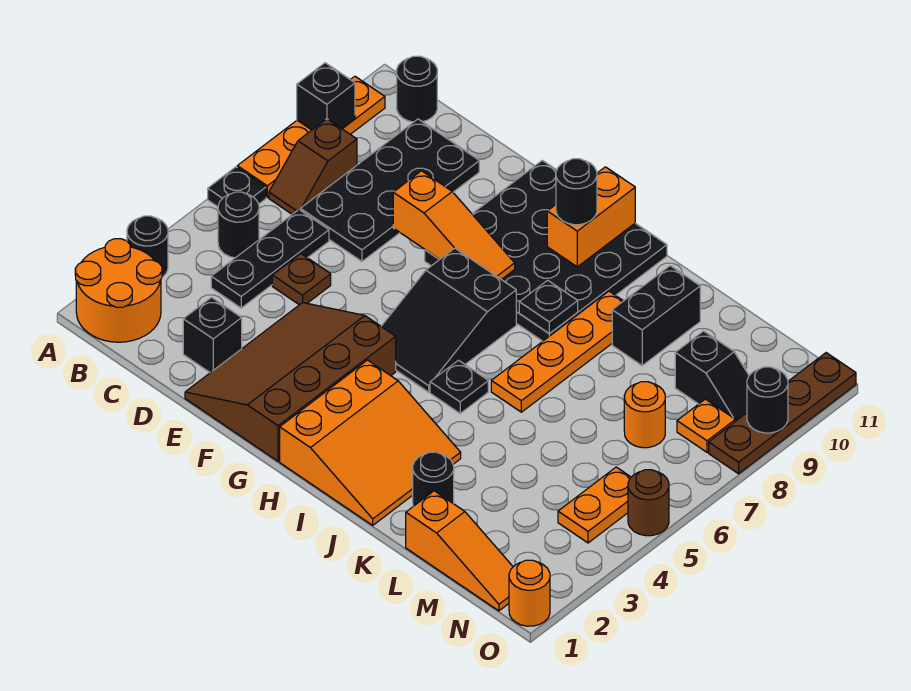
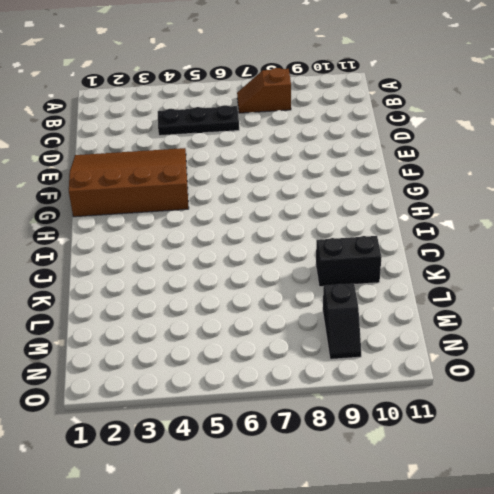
none -> orange 2x2 round brick [75,239,162,342]
none -> black 1x1 round brick [127,216,168,278]
none -> black 1x1 plate [208,167,266,207]
none -> orange 1x4 plate [237,76,385,197]

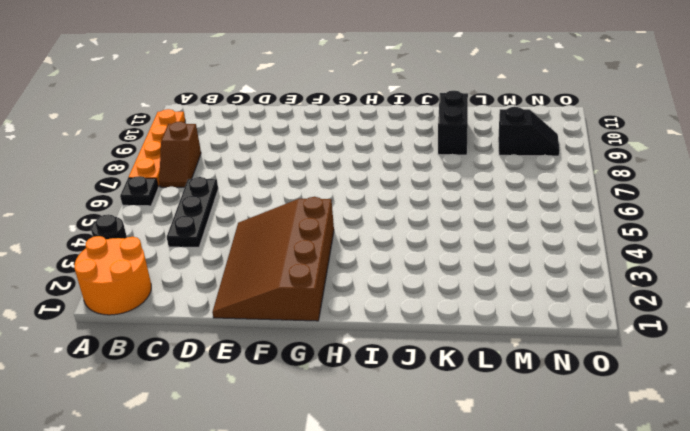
none -> black 1x1 round brick [218,192,259,258]
none -> black 1x1 round brick [397,56,437,122]
none -> black 2x4 plate [300,119,479,261]
none -> black 1x1 brick [183,297,242,373]

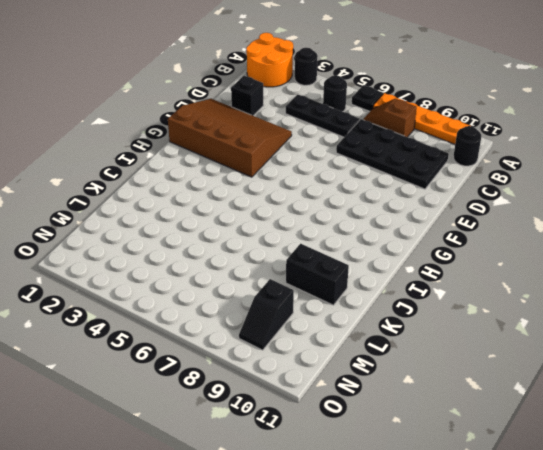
none -> brown 1x1 plate [272,254,331,305]
none -> black 4x4 plate [425,160,667,341]
none -> black 2x3 slope [381,248,516,392]
none -> orange 3x3 slope [280,360,461,525]

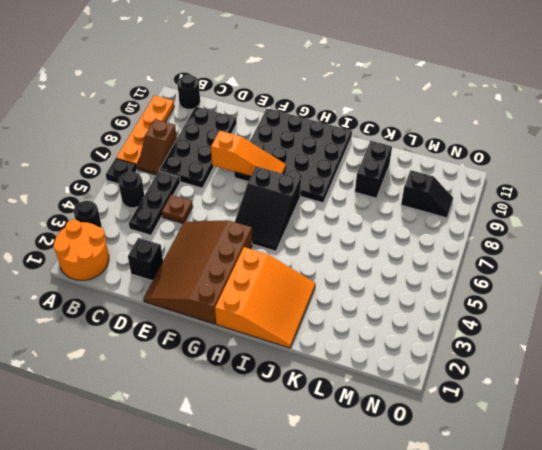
none -> black 1x1 plate [430,360,488,413]
none -> orange 1x4 plate [491,291,623,412]
none -> black 1x1 round brick [413,452,454,506]
none -> orange 1x3 slope [406,491,513,611]

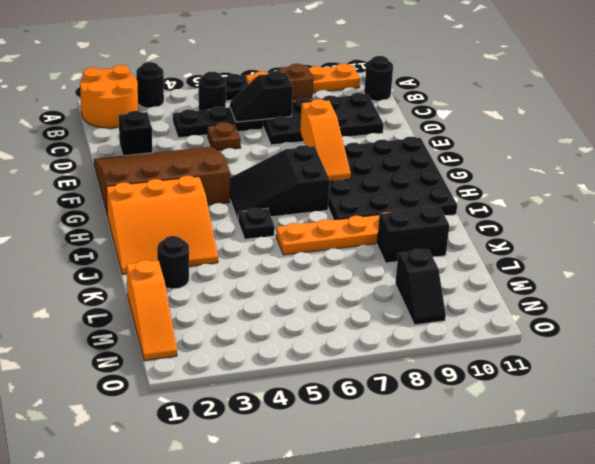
black 1x2 slope [230,71,293,122] -> none
none -> orange 1x1 round brick [624,382,665,448]
none -> orange 1x2 plate [558,467,631,543]
none -> orange 1x1 plate [677,399,735,452]
none -> orange 1x1 round brick [509,560,550,626]

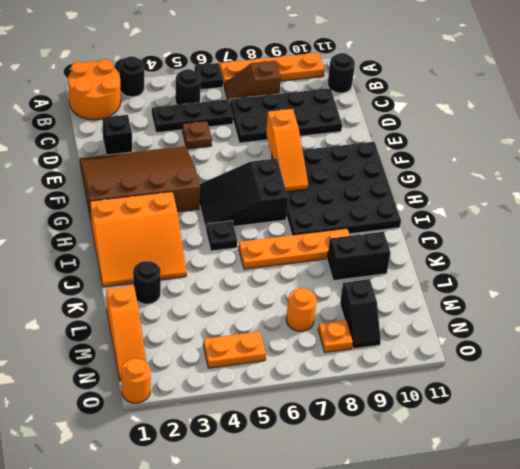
none -> brown 1x1 round brick [628,470,669,536]
none -> brown 1x4 plate [709,353,856,474]
none -> black 1x1 brick [297,63,355,130]
none -> orange 1x2 brick [547,167,635,267]

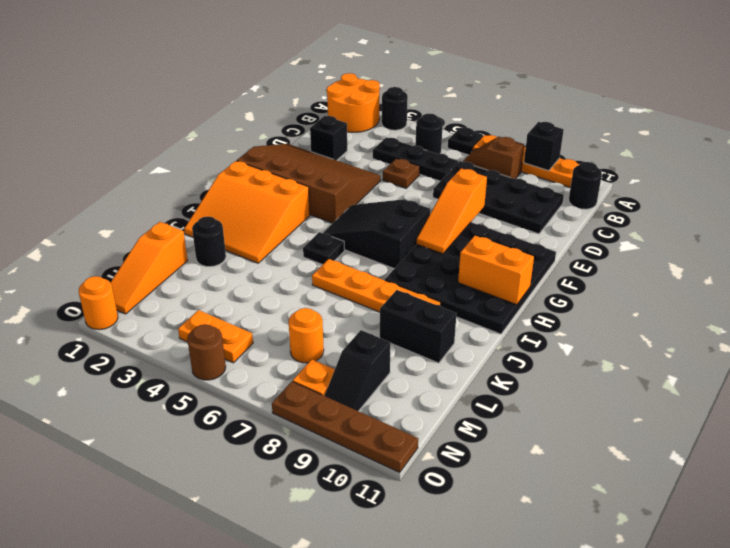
none -> black 1x1 plate [519,280,578,334]
none -> black 1x1 round brick [747,367,788,433]
none -> black 1x1 round brick [556,159,597,225]

